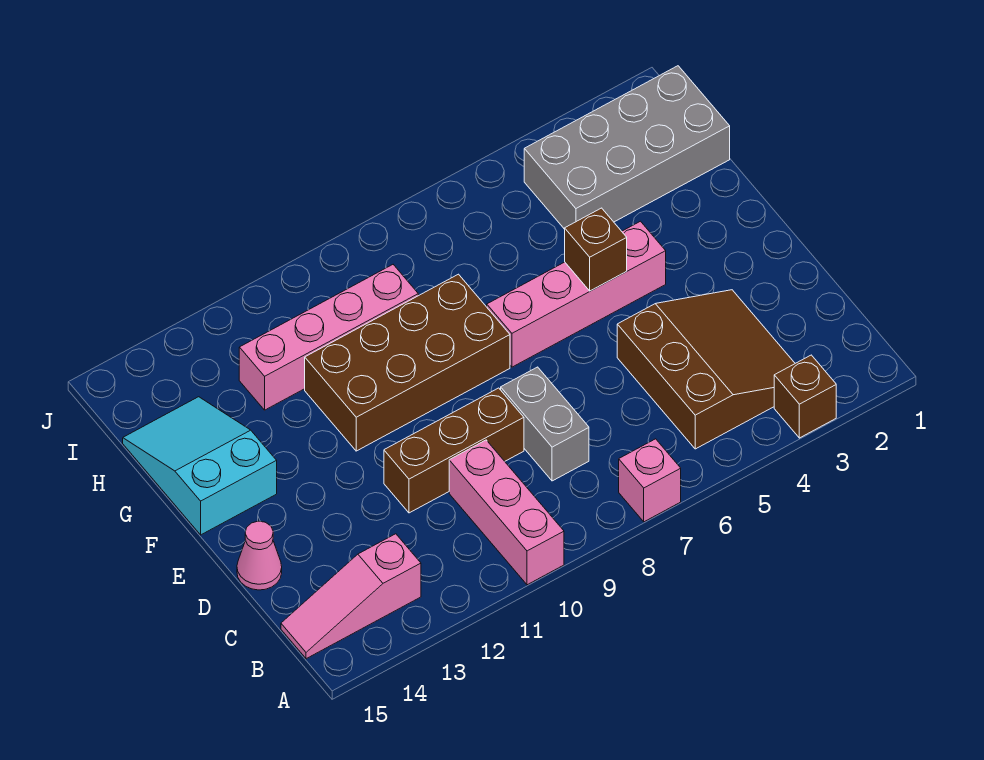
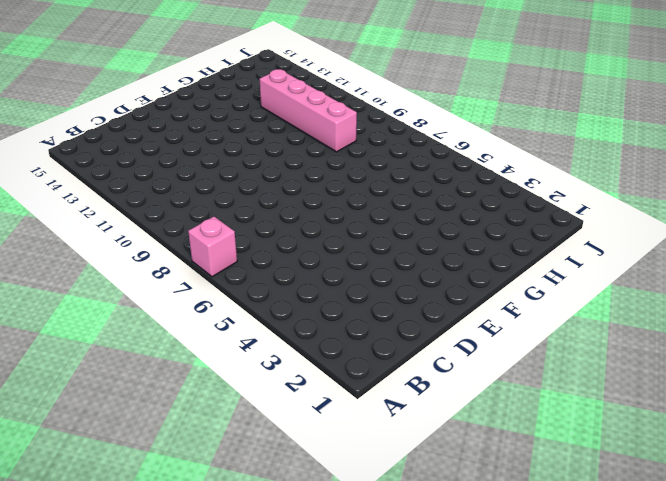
none -> brown 1x1 brick [774,355,836,438]
none -> pink 1x3 brick [449,440,564,585]
none -> brown 3x3 slope [617,290,795,449]

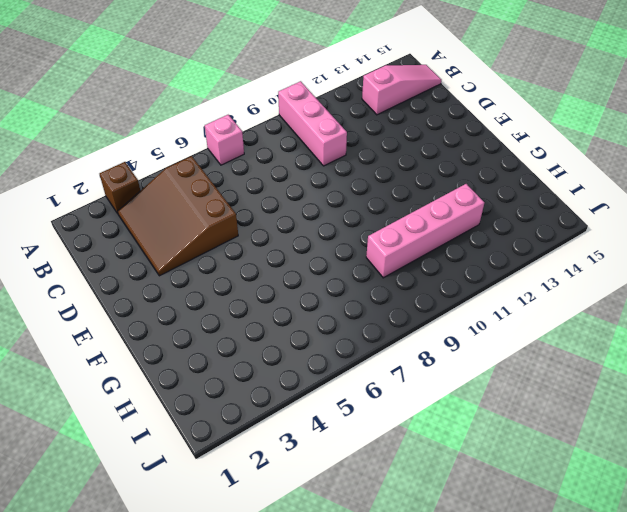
none -> grey 1x2 brick [501,367,589,481]
none -> brown 1x3 brick [384,388,524,513]
none -> pink 1x1 cone [237,521,282,590]

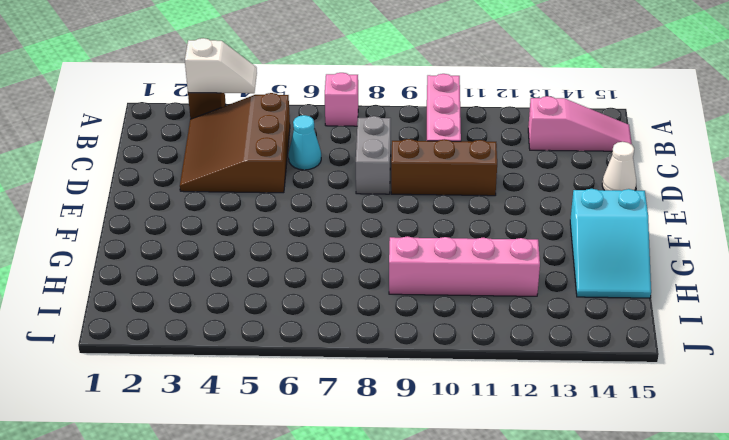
white 1x2 slope [185,38,257,93] -> none
cyan 1x1 cone [288,115,321,170] -> none
white 1x1 cone [602,142,636,191] -> pink 1x1 cone [237,521,282,590]
none -> pink 1x4 brick [487,221,666,367]
none -> brown 2x4 brick [305,274,510,451]
none -> grey 2x4 brick [524,66,730,229]

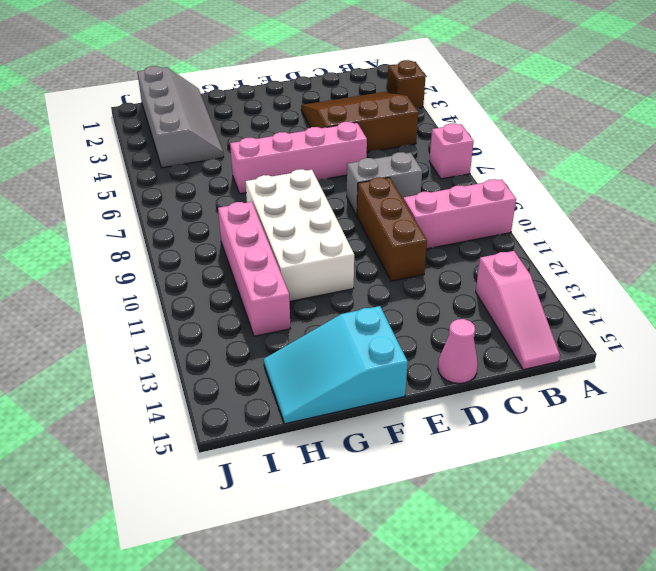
pink 1x4 brick [230,122,367,194] -> pink 1x4 brick turned to [487,221,666,367]
white 2x4 brick [246,169,354,301] -> brown 2x4 brick [305,274,510,451]
grey 2x4 slope [137,66,224,168] -> grey 2x4 brick [524,66,730,229]
none -> brown 1x1 brick [565,208,627,291]

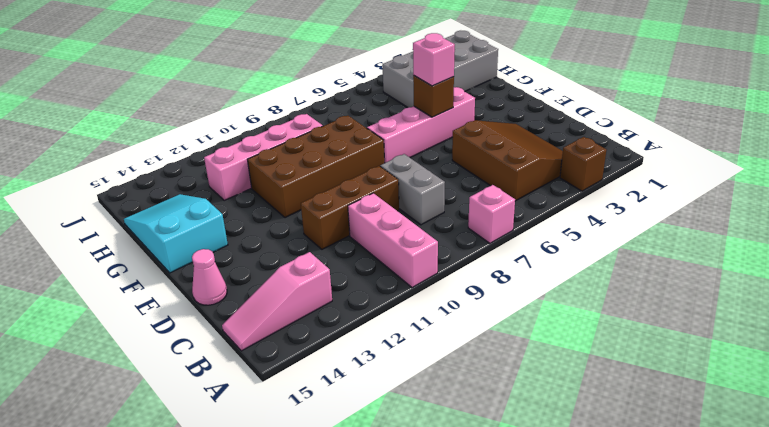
pink 1x1 brick [413,33,455,86] -> none

